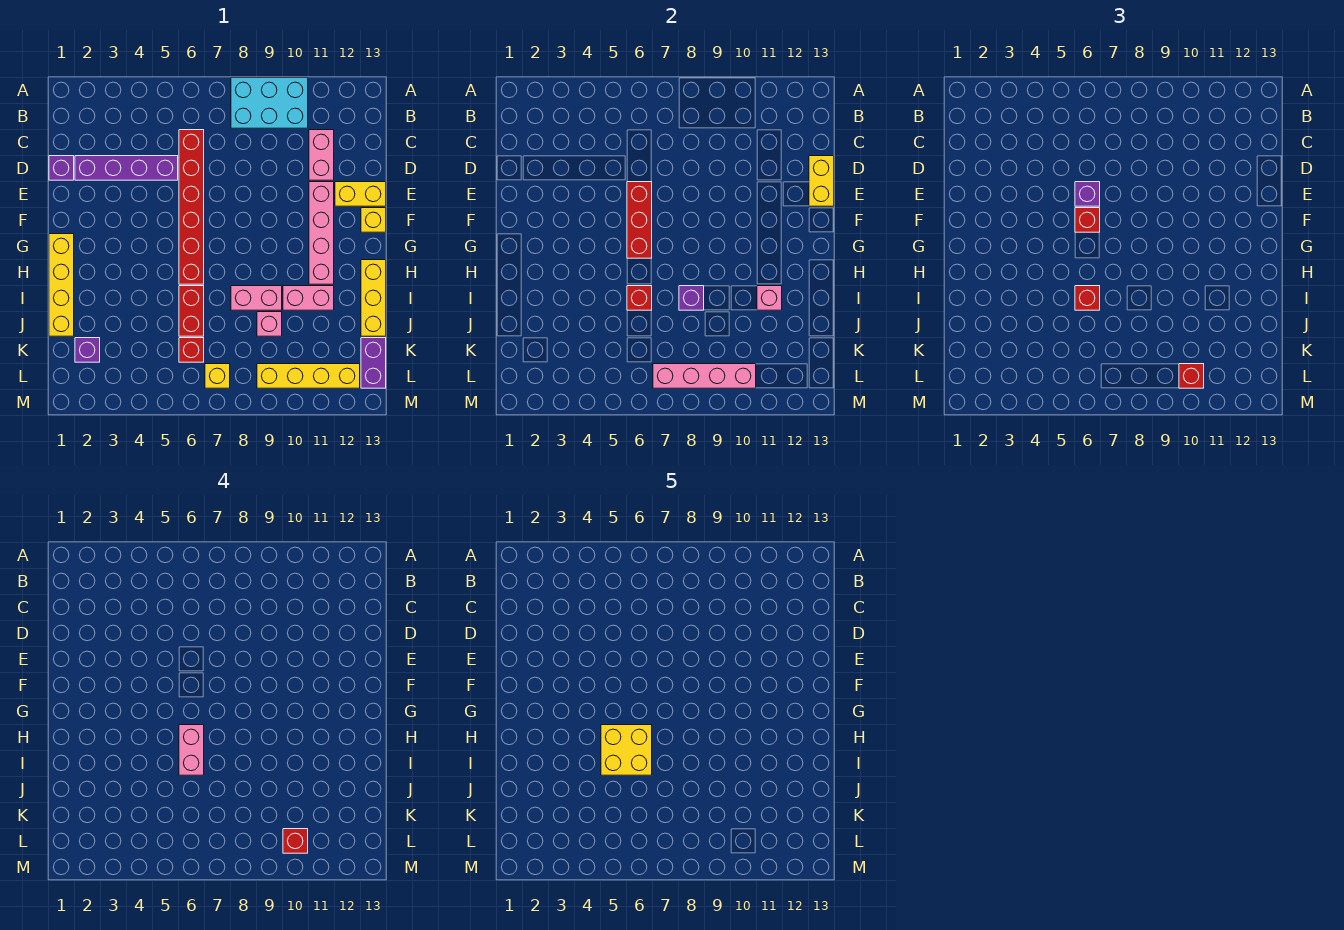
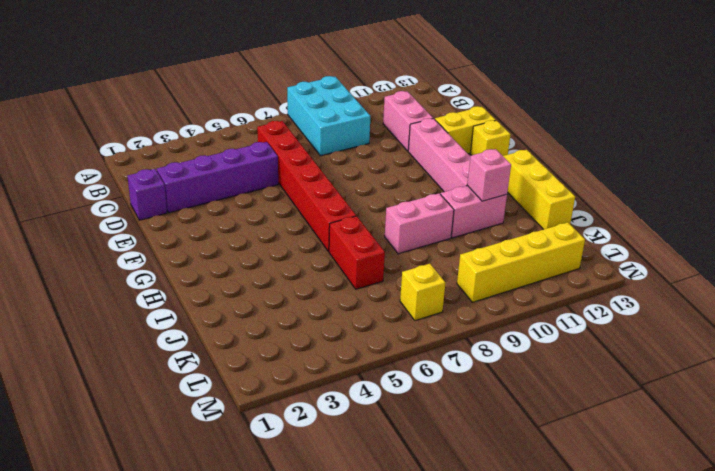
cyan 2x3 brick [287,76,370,156] -> cyan 2x3 brick turned to [231,78,308,128]
none -> yellow 1x4 brick [49,234,74,336]
none -> pink 1x1 brick [257,312,282,336]
none -> purple 1x1 brick [75,338,100,362]
none -> red 1x1 brick [179,338,204,362]

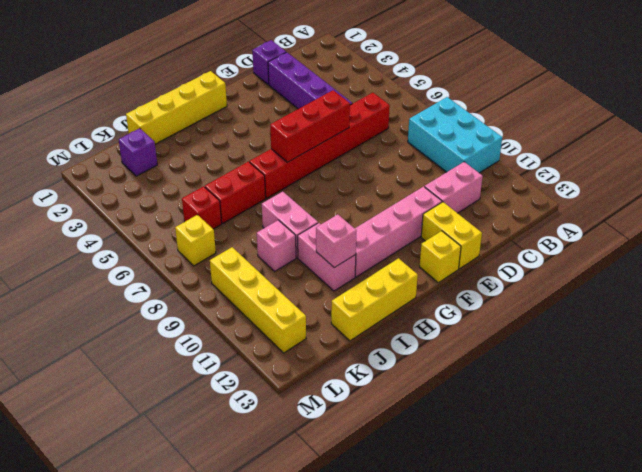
none -> purple 1x2 brick [361,338,386,388]
none -> yellow 1x2 brick [809,156,834,206]
none -> red 1x1 brick [627,286,652,310]
none -> purple 1x1 brick [679,286,704,310]

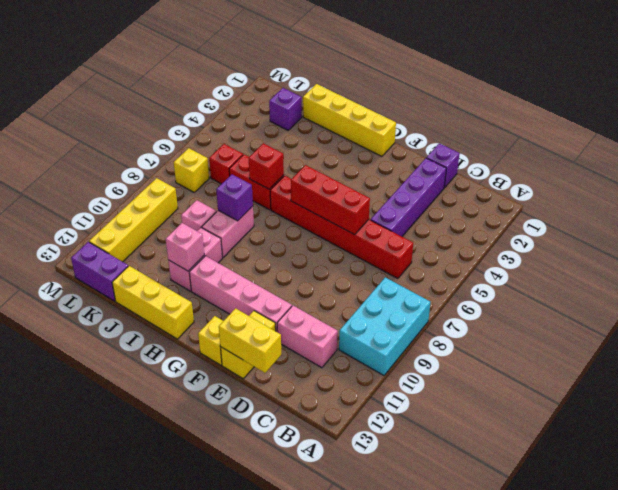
none -> pink 1x4 brick [653,364,756,388]
none -> purple 1x1 brick [1075,182,1100,206]
none -> red 1x1 brick [1075,208,1100,232]
none -> red 1x1 brick [1075,286,1100,310]

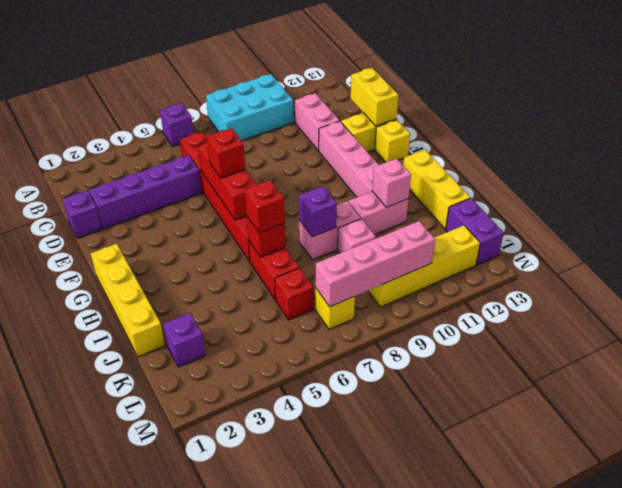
purple 1x1 brick [160,103,194,147] -> purple 1x1 brick moved to [1075,182,1100,206]
none -> red 1x1 brick [1179,364,1204,388]
none -> pink 1x2 brick [179,725,204,775]
none -> red 1x1 brick [283,829,308,853]
none -> yellow 2x2 brick [601,725,652,775]

